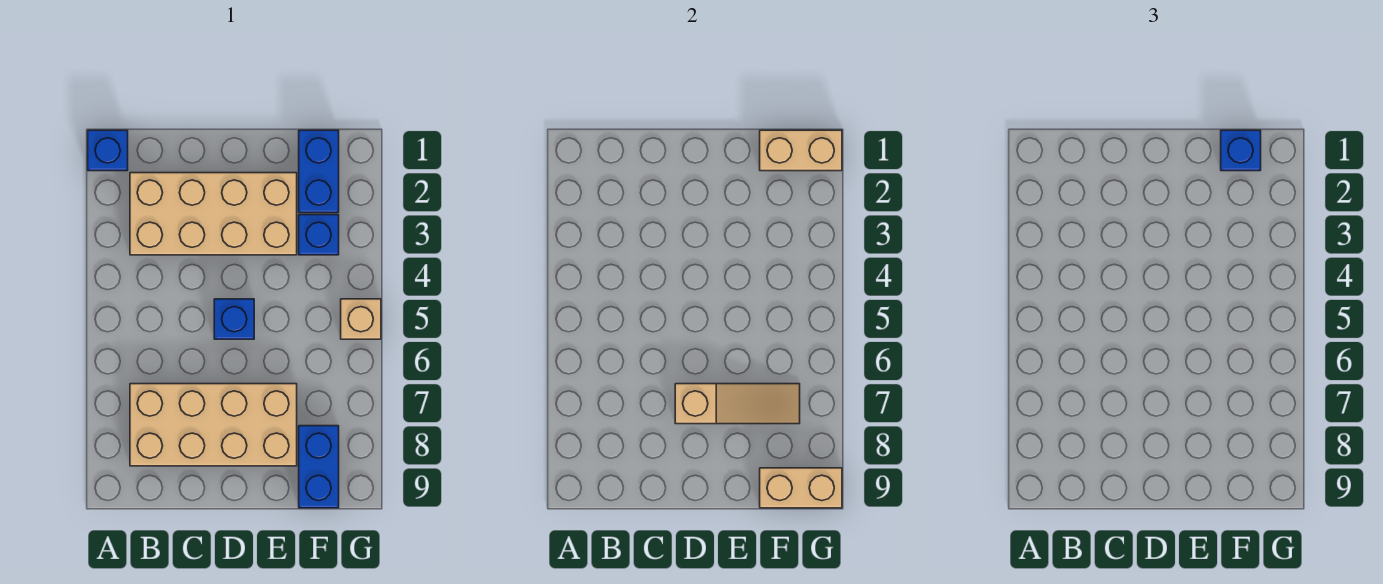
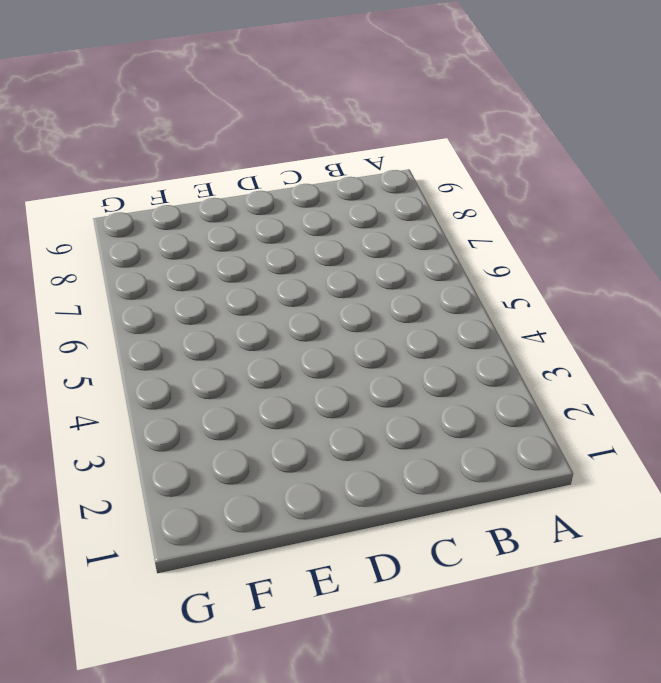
none -> blue 1x1 brick [88,130,128,171]
none -> tan 2x4 brick [130,173,297,255]
none -> tan 2x4 brick [130,384,297,466]

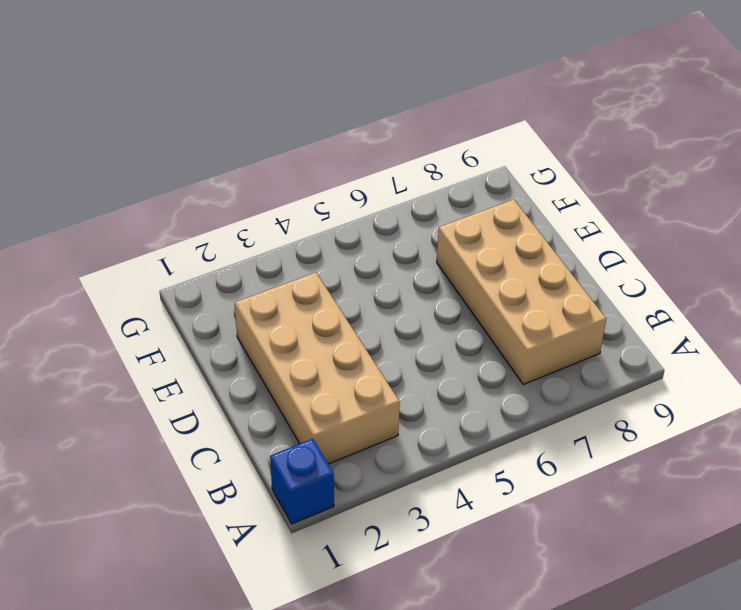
none -> blue 1x1 brick [214,299,254,339]
none -> blue 1x2 brick [299,130,339,213]
none -> blue 1x1 brick [299,215,339,255]

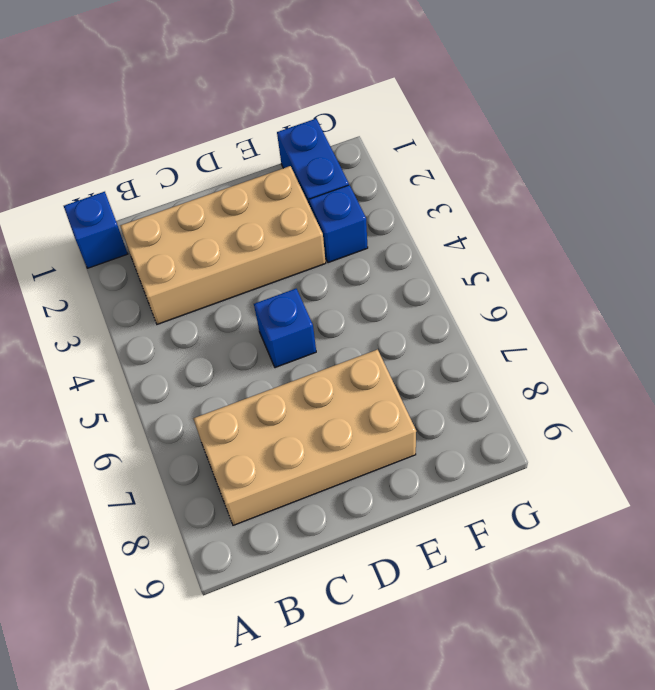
none -> blue 1x2 brick [299,426,339,508]
none -> tan 1x1 brick [341,299,381,339]
none -> tan 1x3 slope [675,384,800,424]

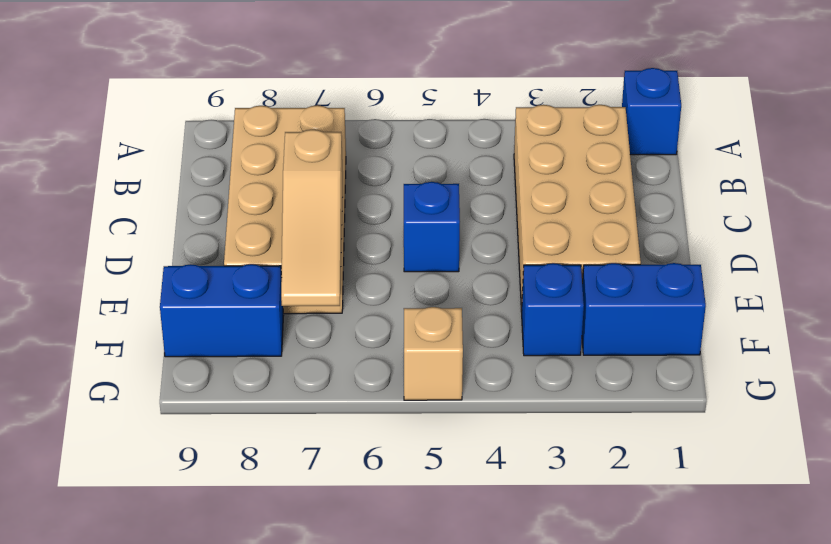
none -> tan 1x2 brick [760,130,842,171]
none -> tan 1x2 brick [760,468,842,508]
none -> blue 1x1 brick [1221,130,1261,171]

